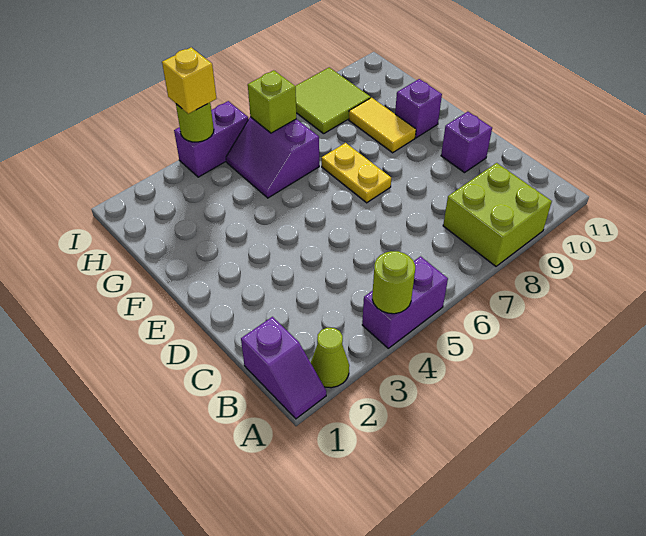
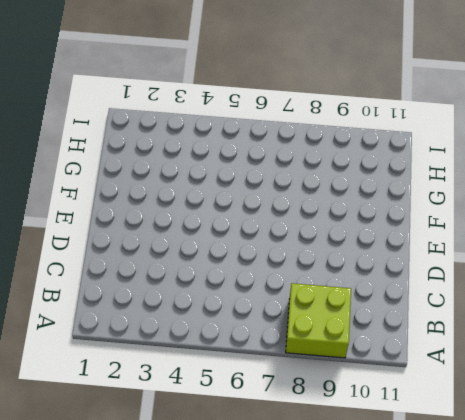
none -> purple 1x2 slope [241,317,326,419]
none -> lime 1x1 cone [311,328,349,388]
none -> purple 1x2 brick [362,256,448,348]

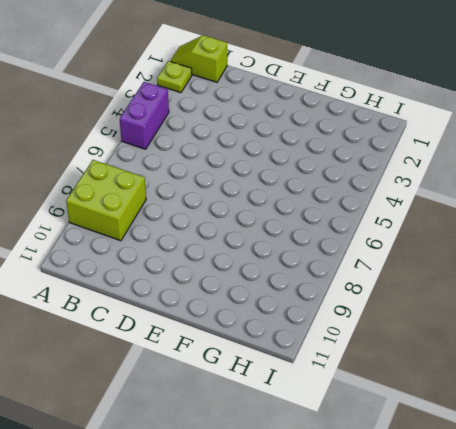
lime 1x2 slope [170,35,227,82] -> purple 1x2 slope [241,317,326,419]
lime 1x1 plate [157,61,192,93] -> lime 1x1 cone [311,328,349,388]
none -> purple 1x1 brick [441,112,492,173]
none -> yellow 1x2 plate [322,143,391,203]
none -> yellow 1x2 tile [349,98,416,153]

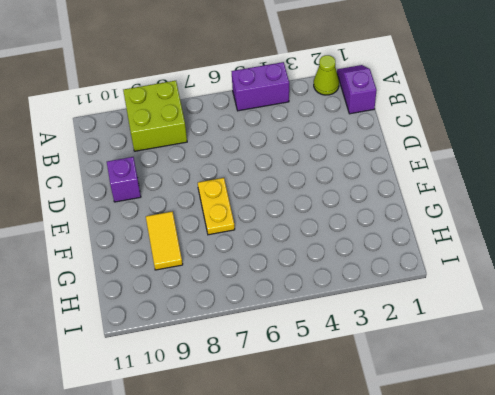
none -> purple 1x1 brick [395,79,442,138]
none -> purple 2x2 slope [226,117,319,198]
none -> lime 2x2 tile [295,67,371,134]

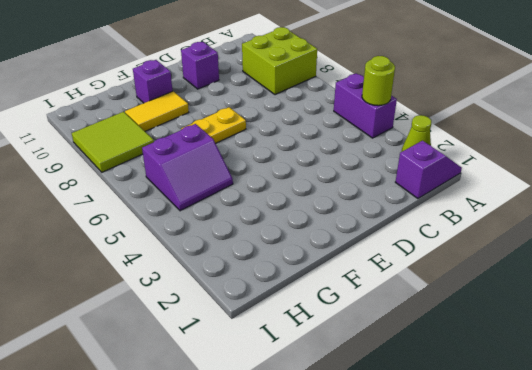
none -> purple 1x2 brick [174,101,248,177]
none -> lime 1x1 brick [248,70,296,133]
none -> lime 1x1 round brick [176,103,214,142]

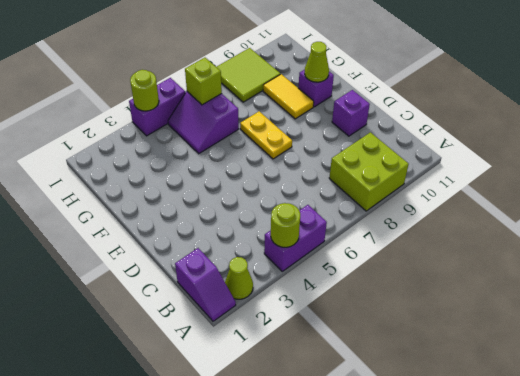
lime 1x1 cone [305,42,329,82] -> none
none -> yellow 1x1 brick [162,47,216,114]

